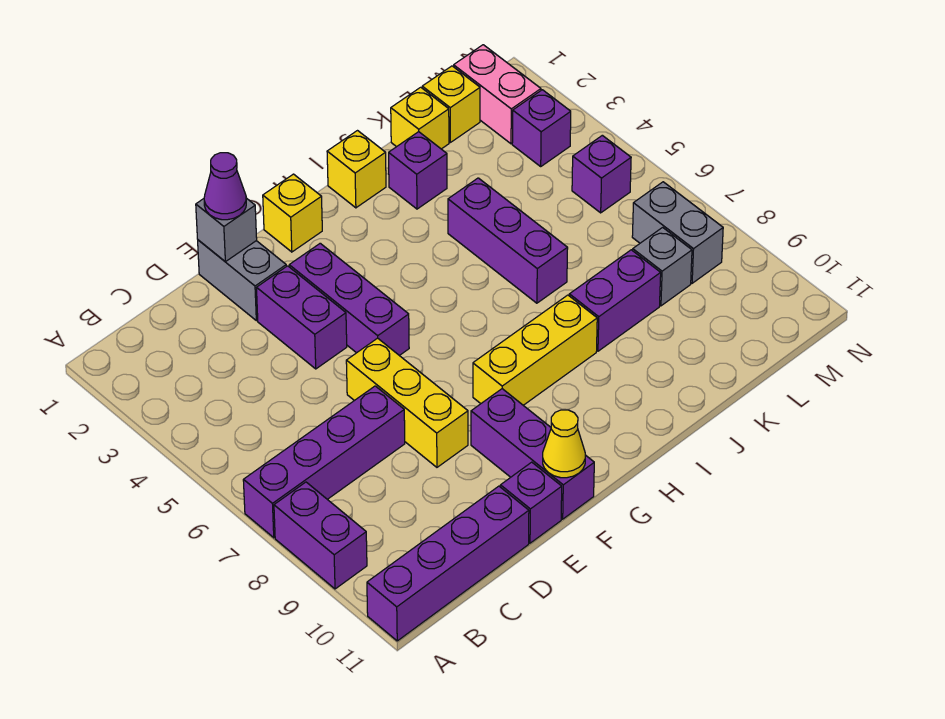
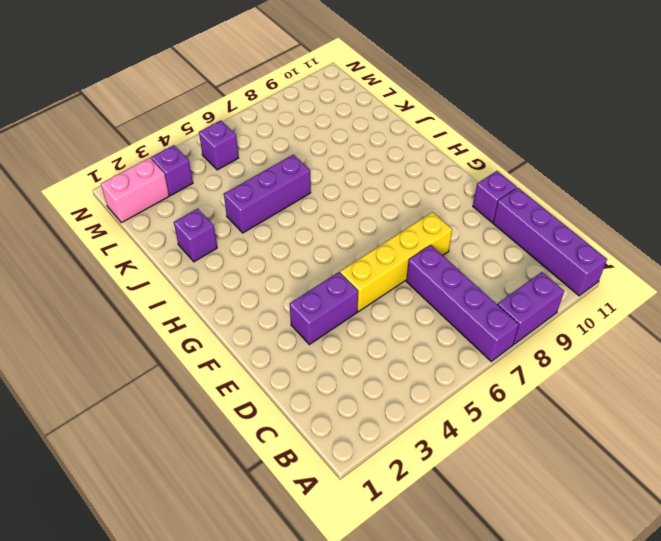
yellow 1x4 brick [340,212,452,312] -> yellow 1x3 brick [346,338,468,467]
none -> grey 1x2 brick [198,240,286,321]
none -> purple 1x3 brick [289,243,409,356]
none -> purple 1x3 brick [471,389,594,519]

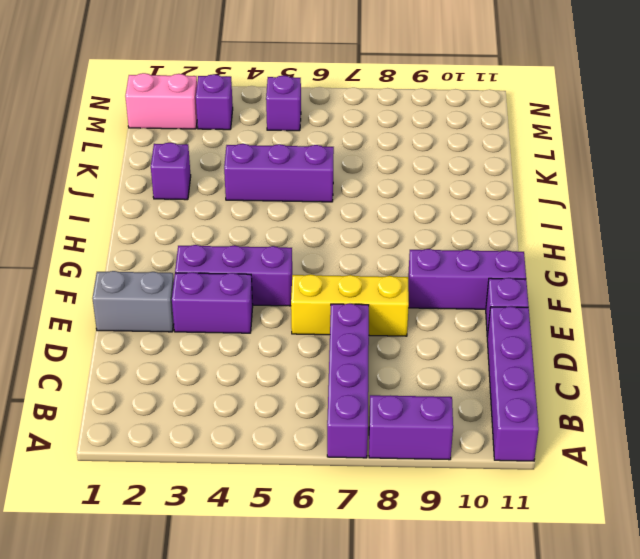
none -> yellow 1x1 brick [263,174,322,252]
none -> yellow 1x3 brick [473,295,597,405]
none -> yellow 1x1 brick [327,131,386,208]

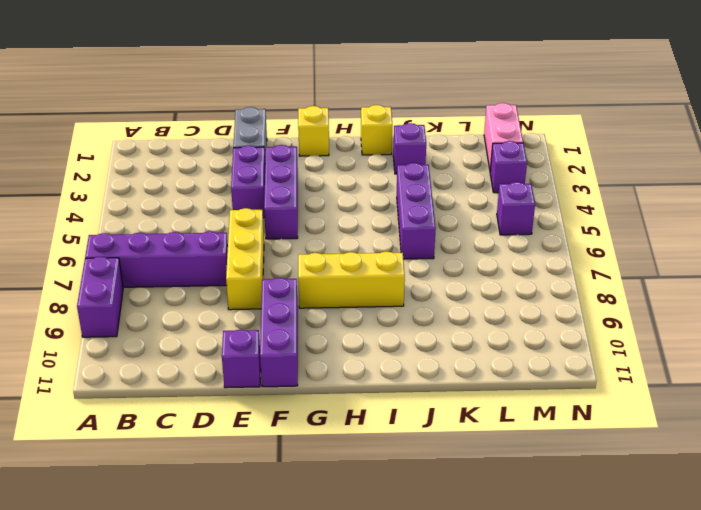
none -> purple 1x4 brick [367,486,529,641]
none -> purple 1x2 brick [569,250,661,351]
none -> yellow 1x1 brick [391,87,449,149]

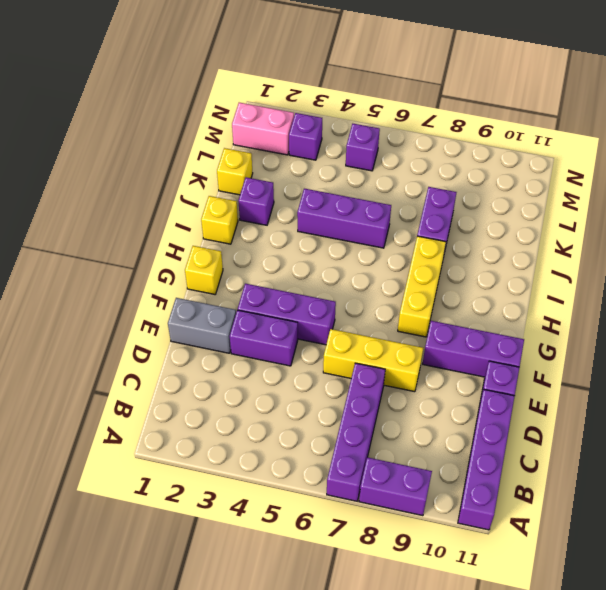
none -> yellow 1x1 brick [422,66,480,142]
none -> grey 1x1 brick [633,227,692,306]
none -> grey 1x2 brick [632,182,723,283]

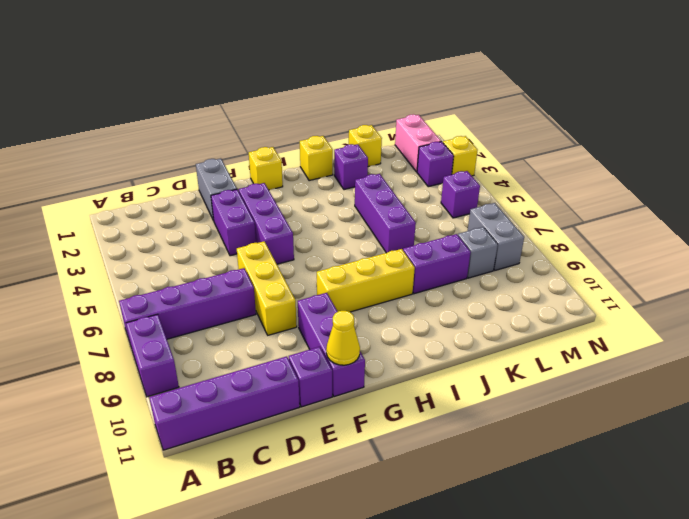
yellow 1x1 brick [443,136,478,176] -> yellow 1x1 brick moved to [422,66,480,142]
none -> grey 1x1 brick [196,198,257,262]
none -> purple 1x1 cone [204,153,246,220]

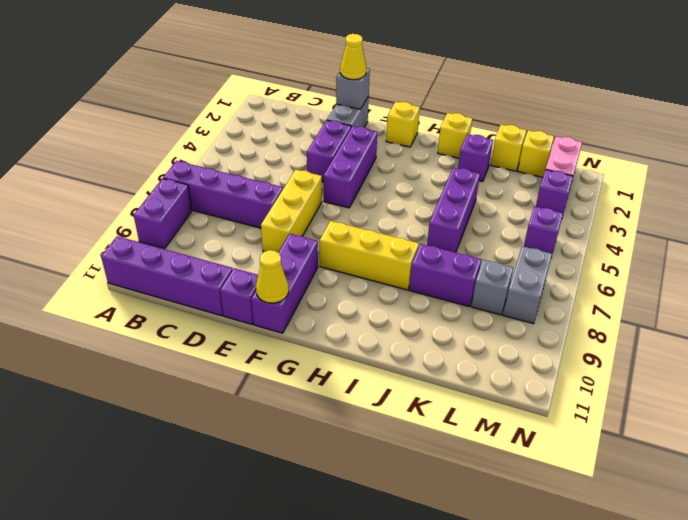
yellow 1x1 cone [340,34,367,80] -> purple 1x1 cone [204,153,246,220]

